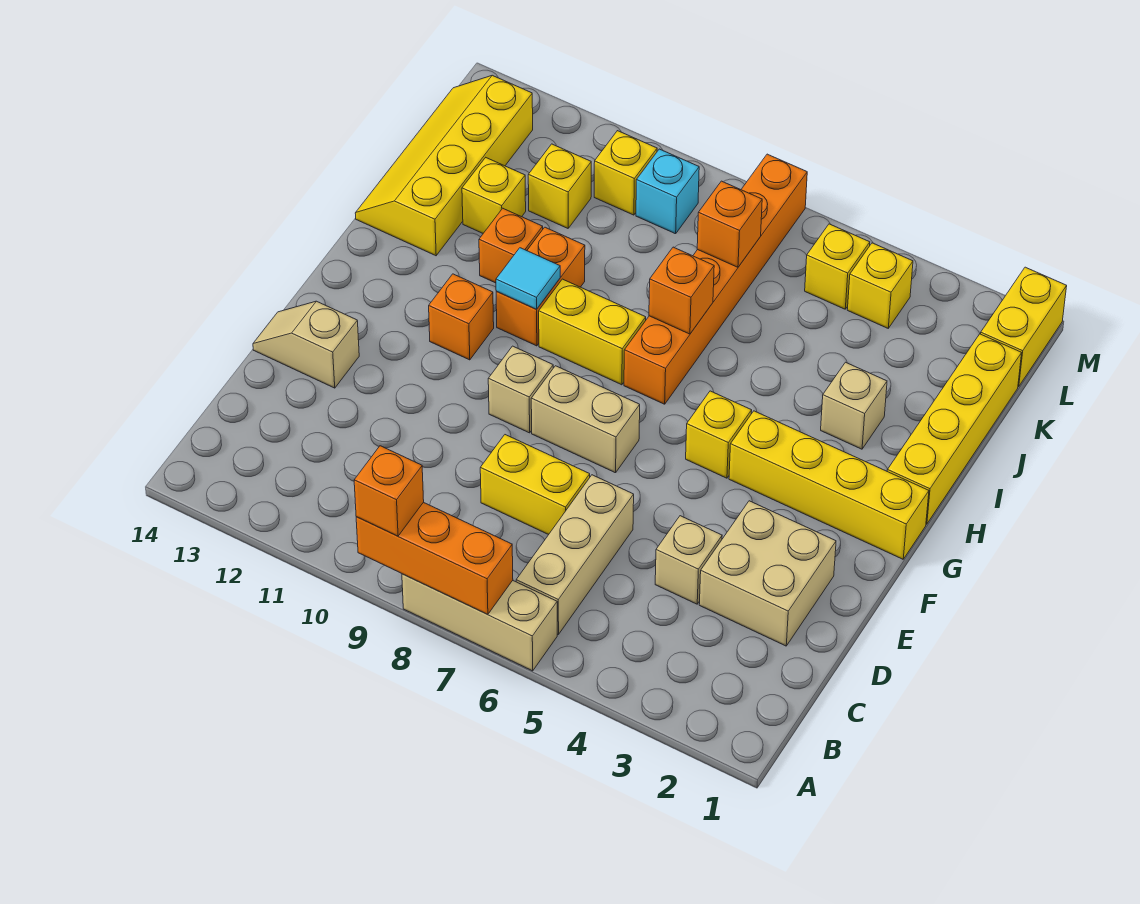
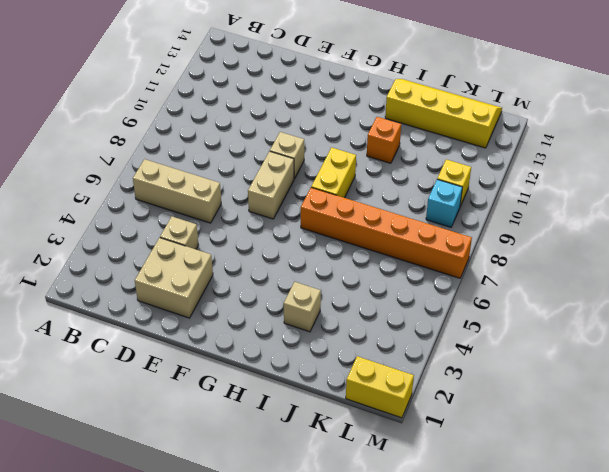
none -> tan 1x3 brick [402,574,557,671]
none -> yellow 1x2 brick [480,435,590,535]
none -> tan 1x2 slope [253,301,359,388]
none -> yellow 1x4 brick [729,411,929,559]

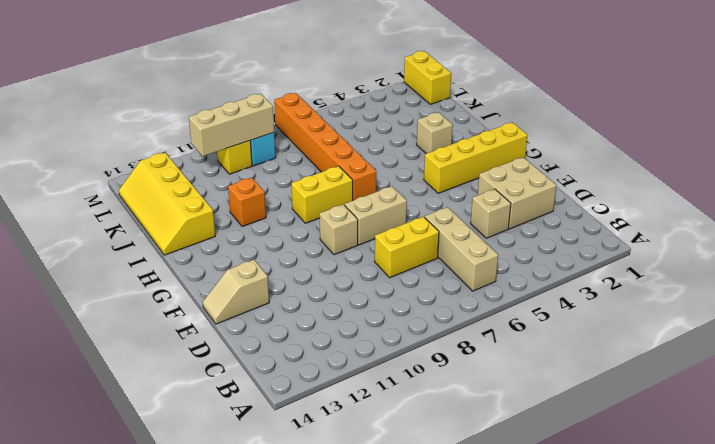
tan 1x3 brick [189,94,274,156] -> tan 1x3 brick moved to [402,574,557,671]
none -> yellow 1x1 brick [686,391,752,478]
none -> orange 1x1 brick [429,274,494,360]
none -> yellow 1x4 brick [887,334,1022,524]
none -> orange 1x2 brick [496,227,585,346]

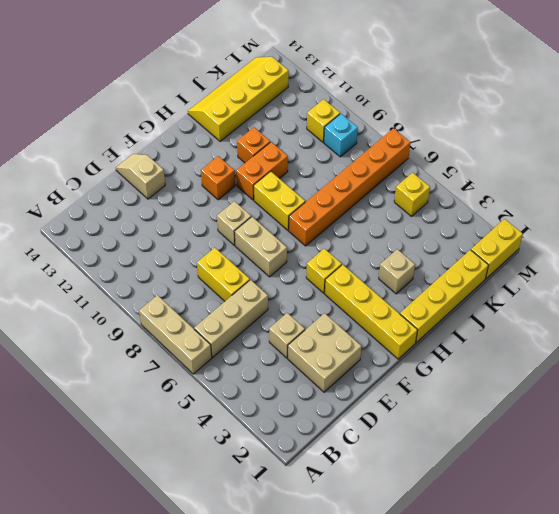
none -> yellow 1x1 brick [462,158,526,233]
none -> yellow 1x1 brick [528,144,591,228]
none -> yellow 1x1 brick [847,243,913,328]
none -> orange 1x3 brick [356,502,513,615]

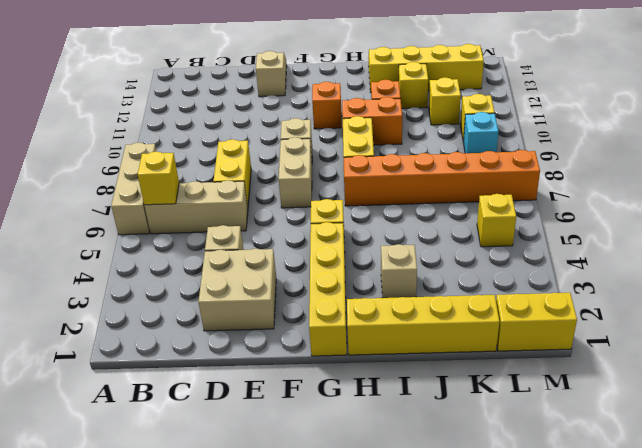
yellow 1x1 brick [138,152,179,205] -> yellow 1x1 brick moved to [847,243,913,328]
none -> orange 1x3 brick [356,502,513,615]
none -> cyan 1x1 tile [496,248,560,309]
none -> orange 1x1 brick [649,247,714,334]
none -> orange 1x1 brick [697,181,762,267]

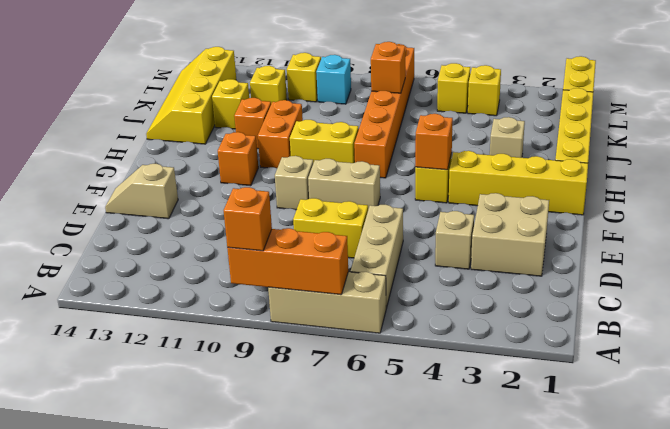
orange 1x1 brick [415,114,453,170] -> orange 1x1 brick moved to [649,247,714,334]
none -> cyan 1x1 tile [496,248,560,309]

